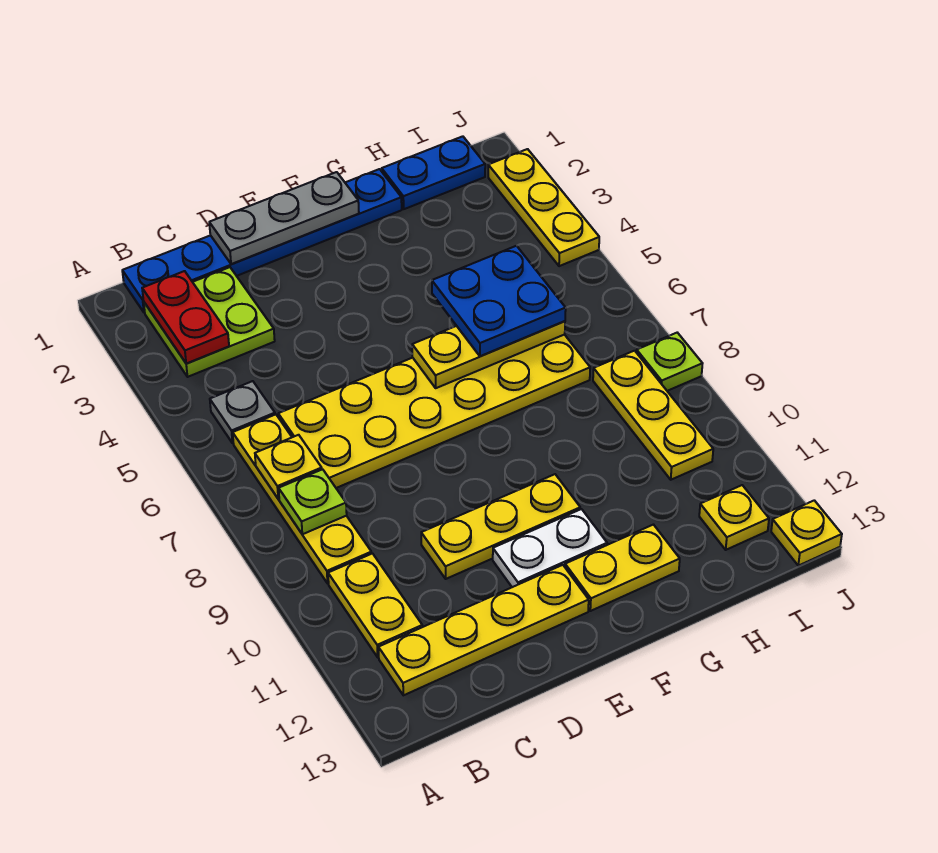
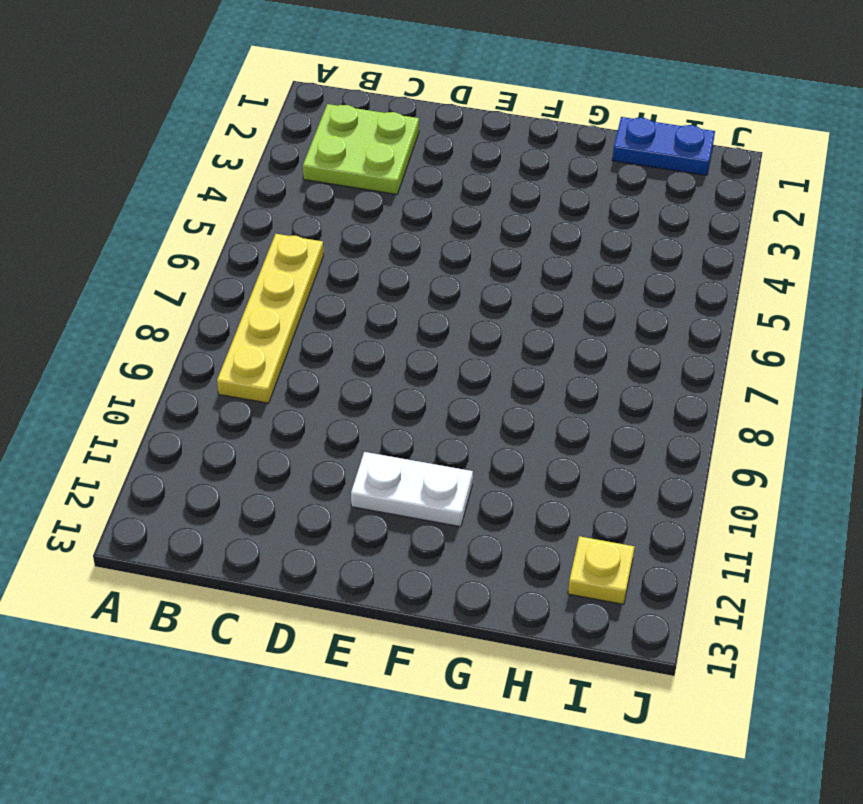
none -> blue 1x6 plate [122,169,402,313]
none -> grey 1x1 plate [210,381,275,443]
none -> yellow 1x2 plate [328,554,422,657]

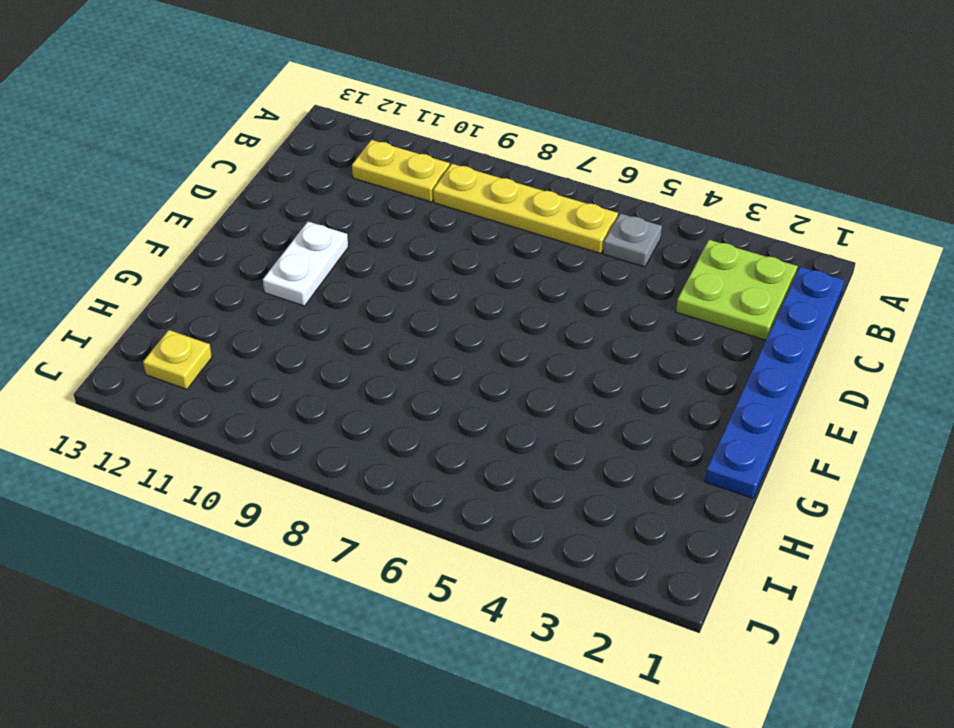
none -> yellow 1x4 plate [378,565,589,695]
none -> yellow 2x6 plate [278,334,590,488]
none -> yellow 1x3 plate [421,474,580,579]

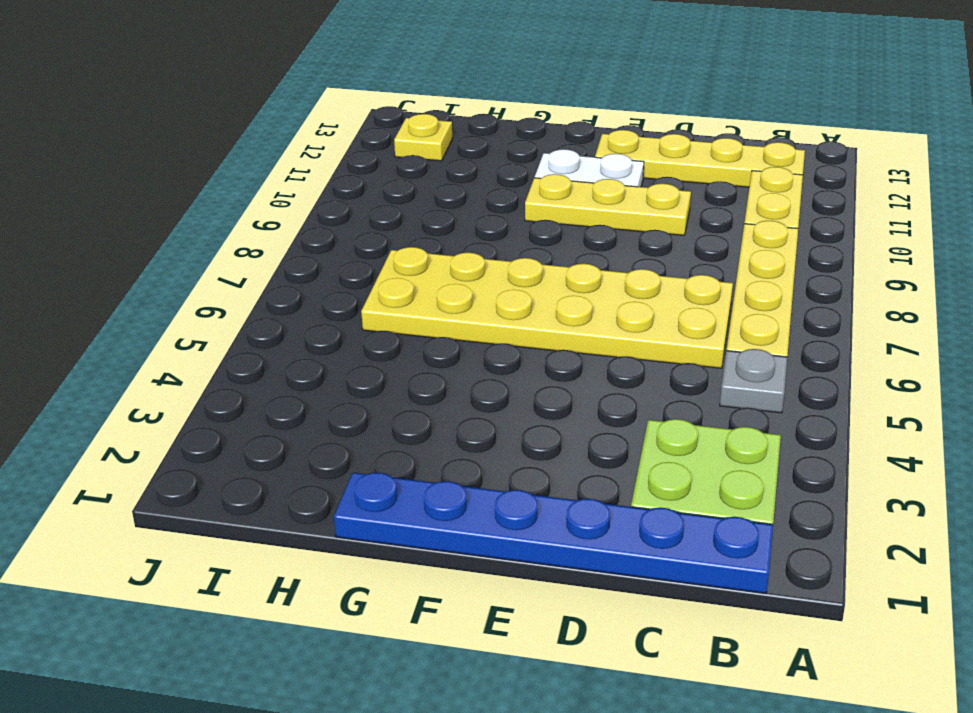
none -> yellow 1x2 plate [565,525,680,611]
none -> blue 1x2 plate [382,136,485,209]
none -> yellow 1x3 plate [593,351,713,480]

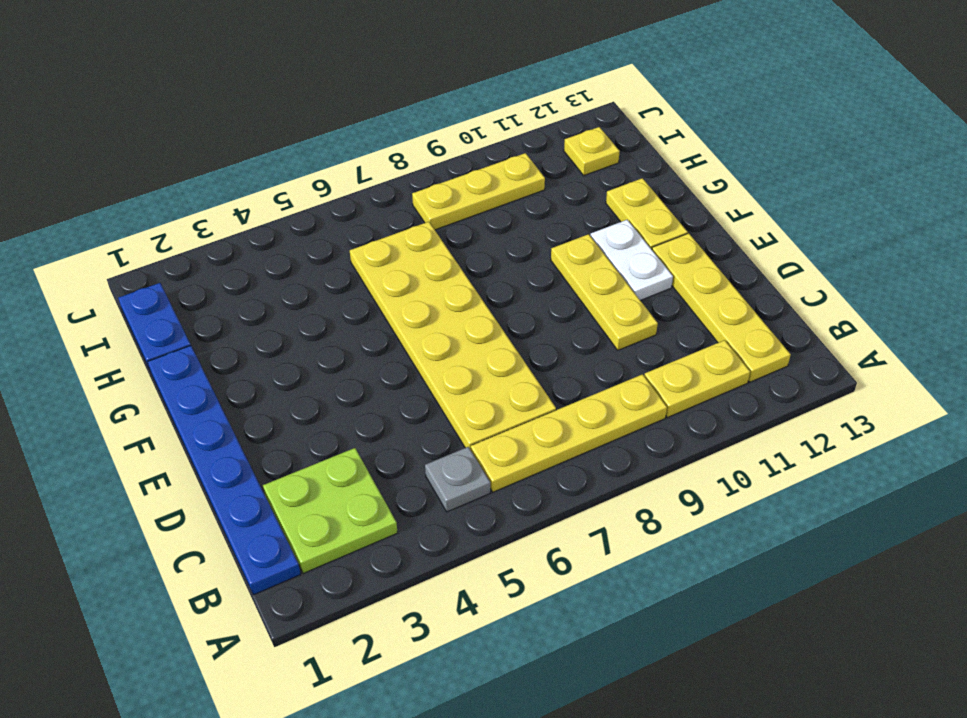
none -> yellow 1x3 plate [488,149,599,266]
none -> lime 1x1 plate [637,333,703,391]
none -> yellow 1x1 plate [771,500,842,566]

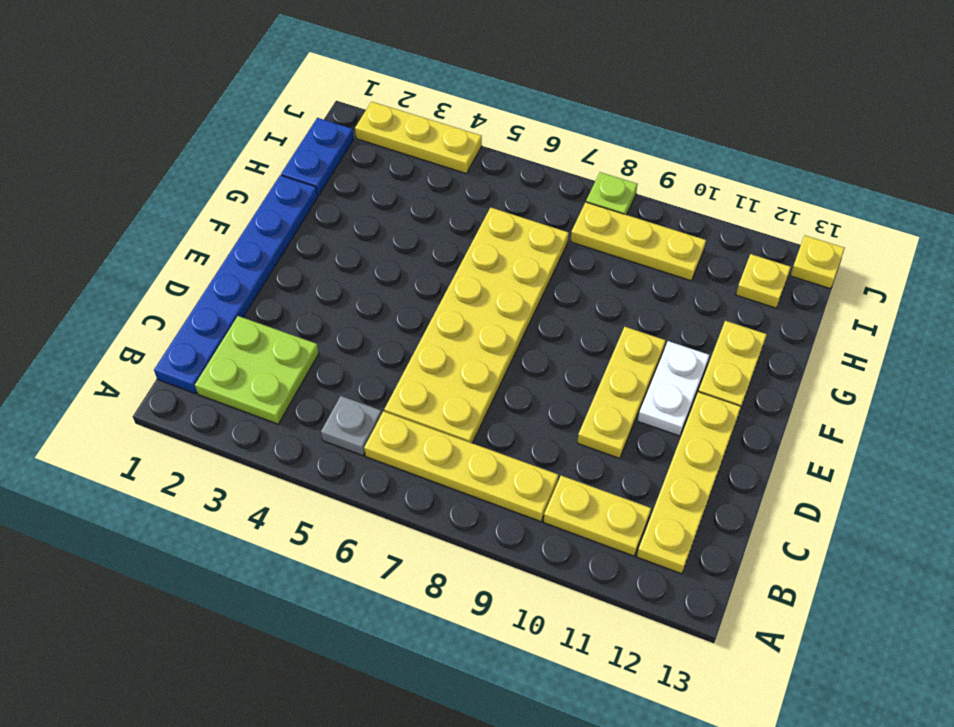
none -> red 1x2 plate [142,271,229,364]
none -> yellow 1x1 plate [255,435,322,499]
none -> lime 1x1 plate [279,469,347,534]

